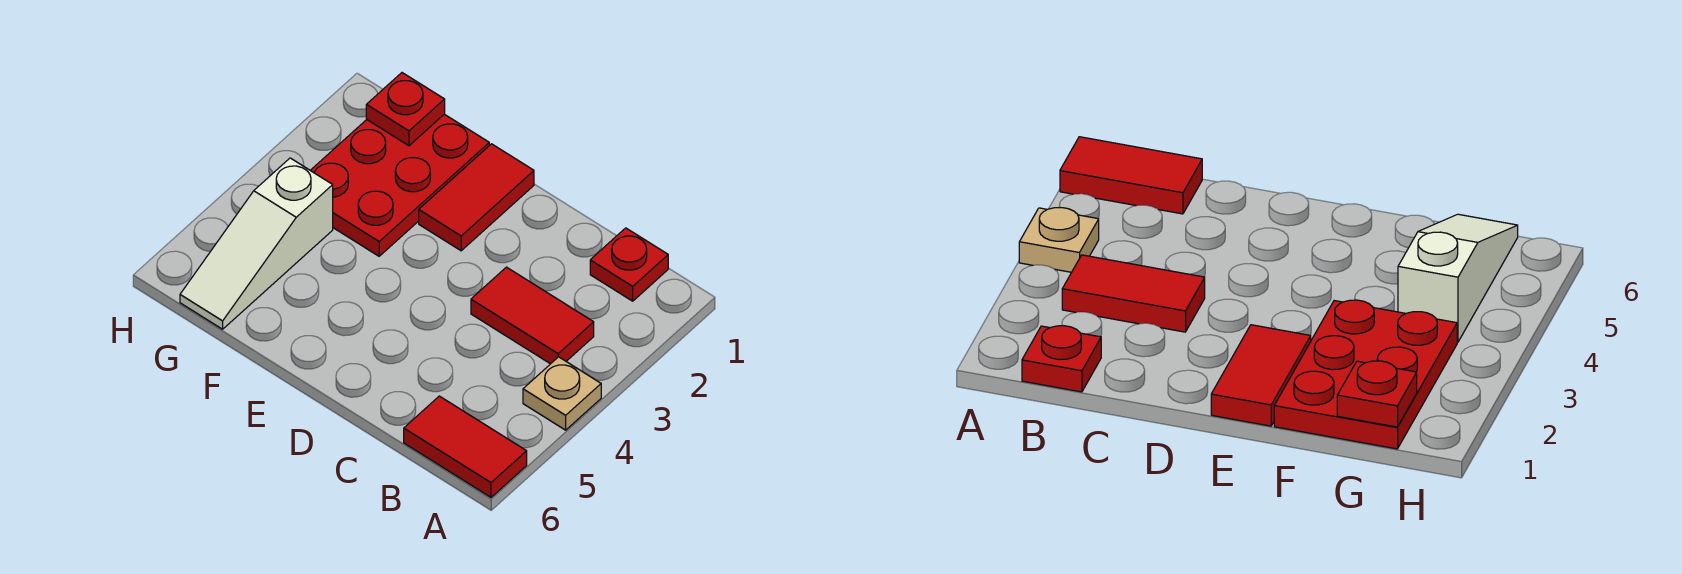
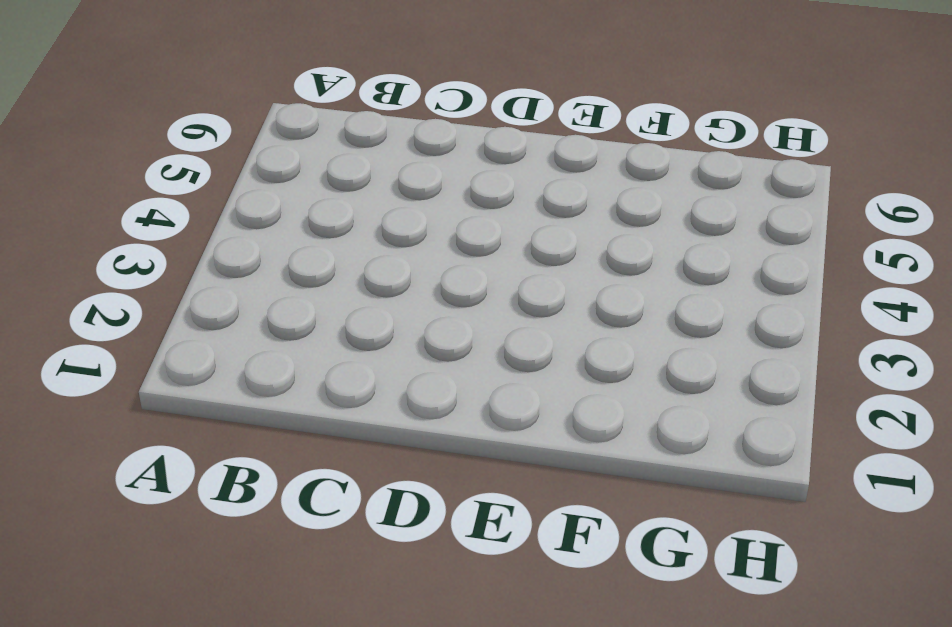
none -> tan 1x1 plate [523,357,601,430]
none -> red 1x2 tile [404,396,527,497]

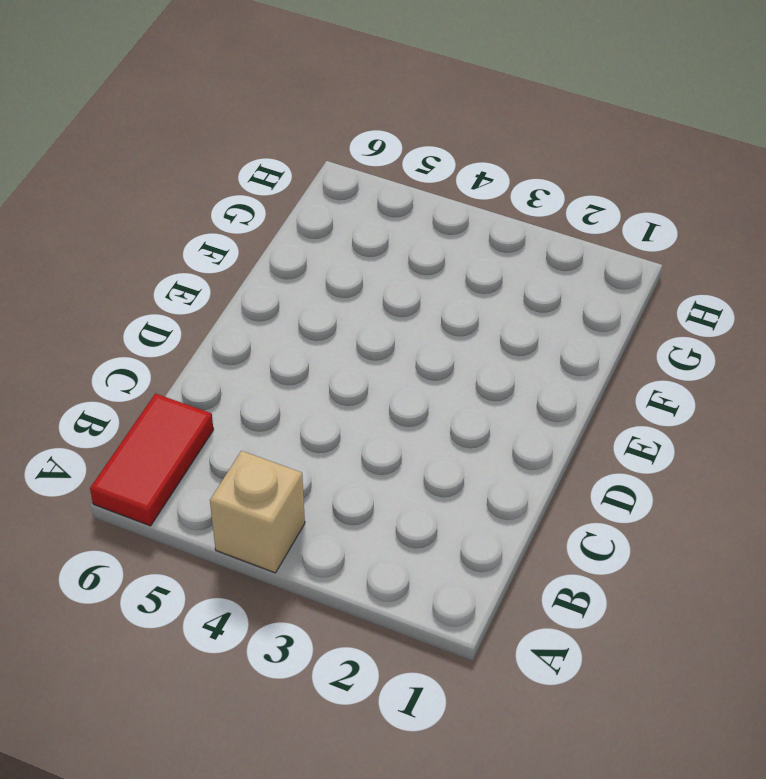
tan 1x1 brick [210,451,305,573] -> tan 1x1 plate [523,357,601,430]
none -> red 1x1 plate [590,228,668,301]
none -> red 1x2 tile [471,267,594,364]

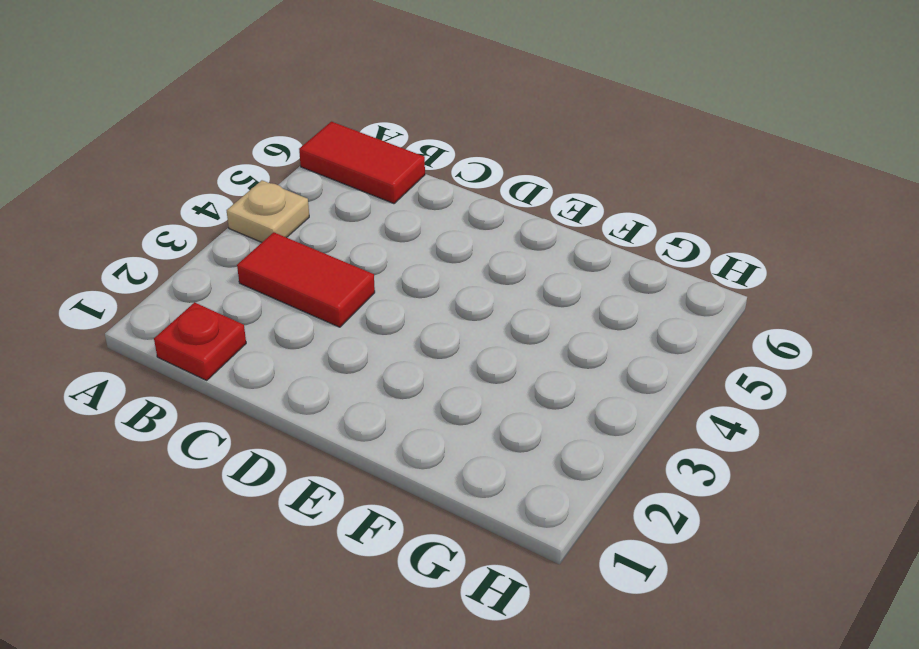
none -> red 1x2 tile [419,144,534,251]
none -> red 2x3 plate [310,114,489,256]

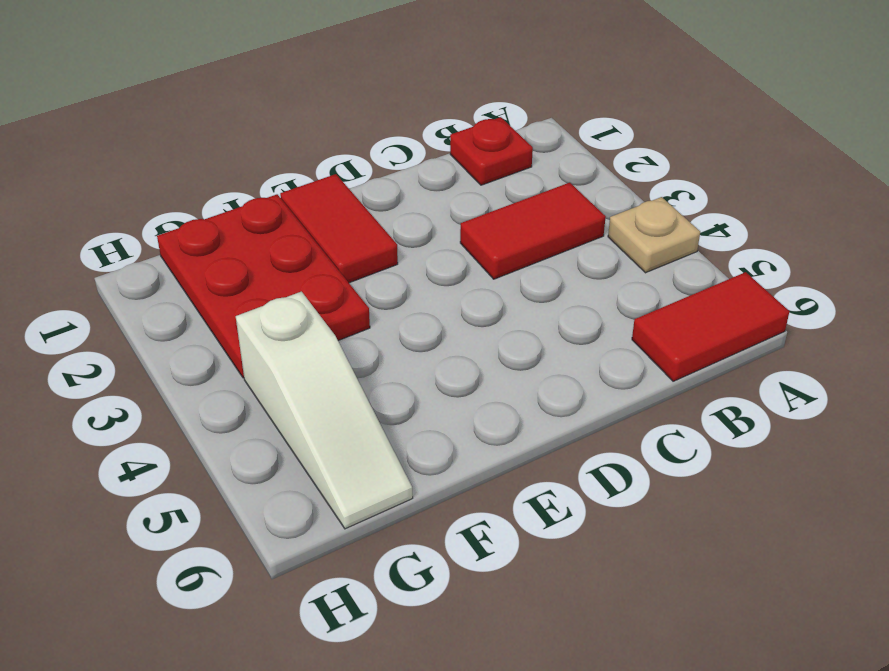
none -> red 1x1 plate [366,73,445,146]

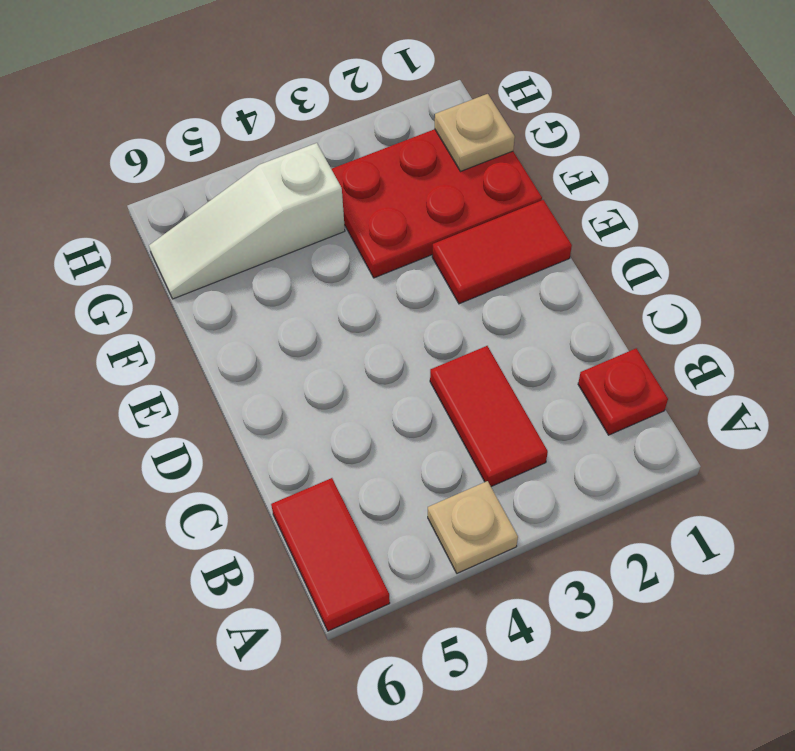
tan 1x1 plate [435,94,515,172] -> red 1x1 plate [366,73,445,146]

